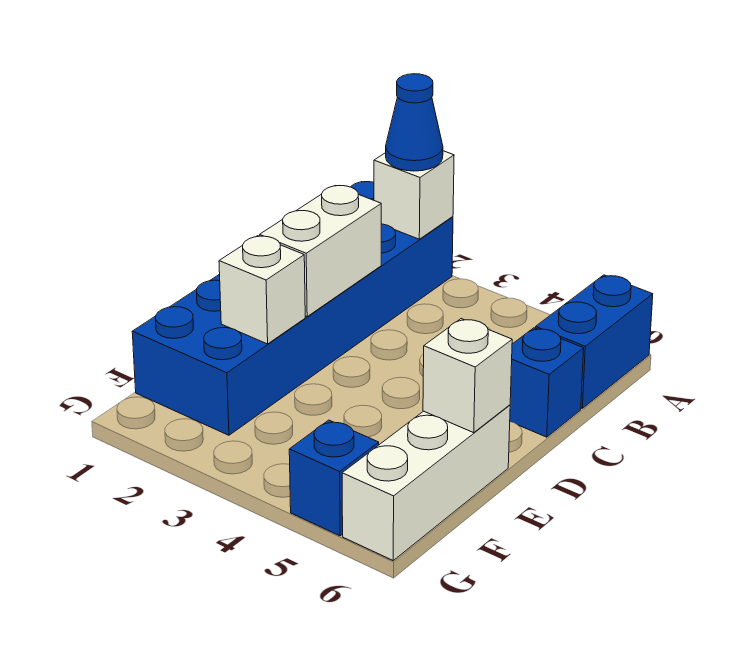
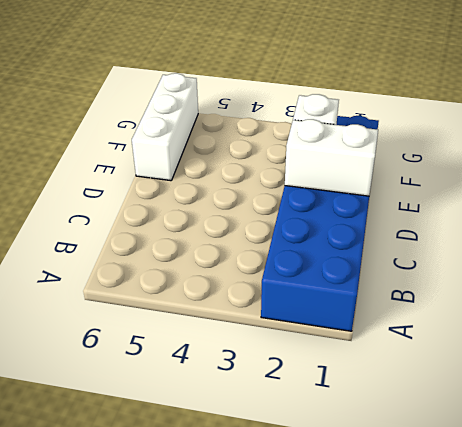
white 1x2 brick [285,119,378,196] -> white 1x2 brick turned to [260,186,381,317]
none -> blue 1x2 brick [536,275,653,408]
none -> blue 1x1 brick [510,328,584,437]

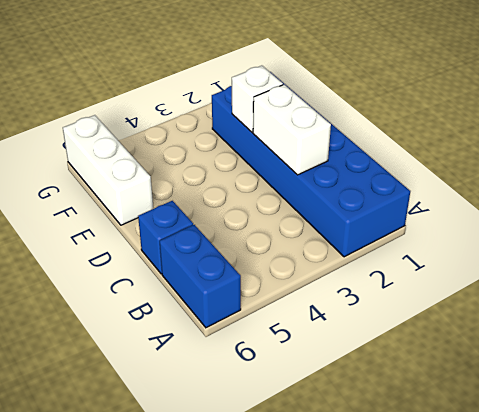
none -> blue 1x1 brick [289,420,379,536]
none -> white 1x1 brick [374,151,454,239]

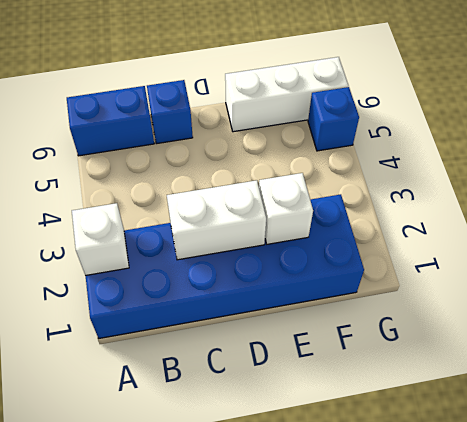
none -> white 1x1 brick [423,319,512,433]
none -> blue 1x1 cone [386,74,443,171]

